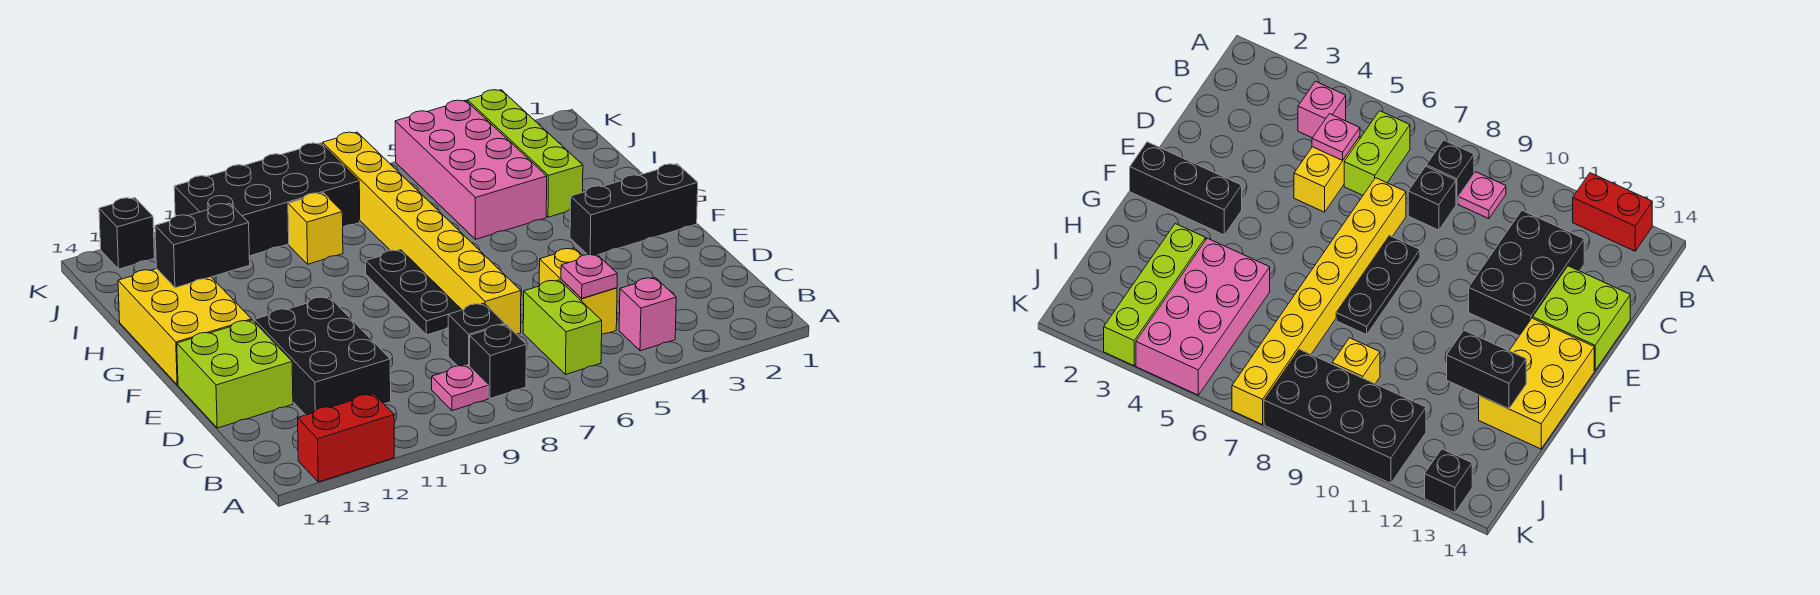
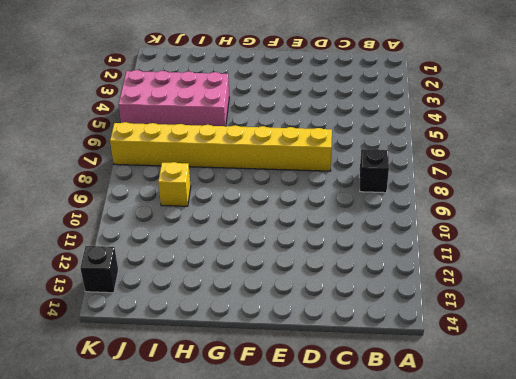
none -> red 1x2 brick [298,394,394,482]
none -> pink 1x1 brick [619,278,676,351]
none -> lime 1x2 brick [523,280,602,375]

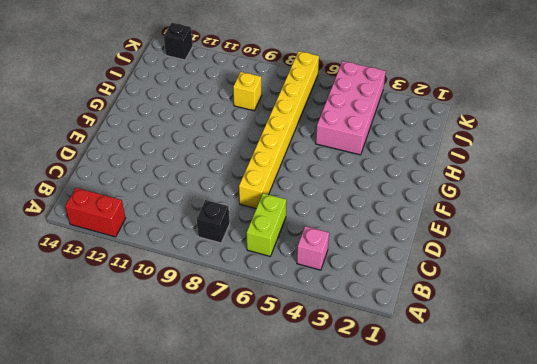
none -> pink 1x1 plate [432,365,488,411]
none -> yellow 1x2 brick [539,248,617,334]
none -> black 1x1 brick [448,303,505,367]

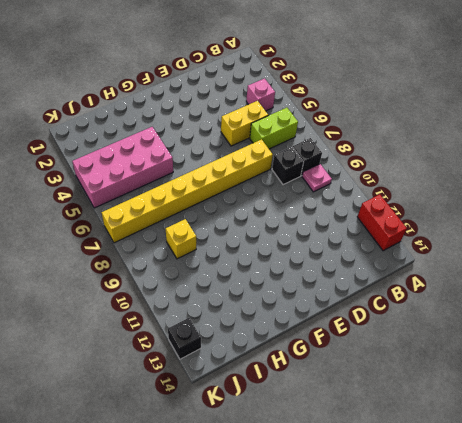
none -> black 2x3 brick [254,297,391,415]
none -> lime 2x2 brick [177,320,293,428]
none -> black 1x3 plate [366,250,462,335]

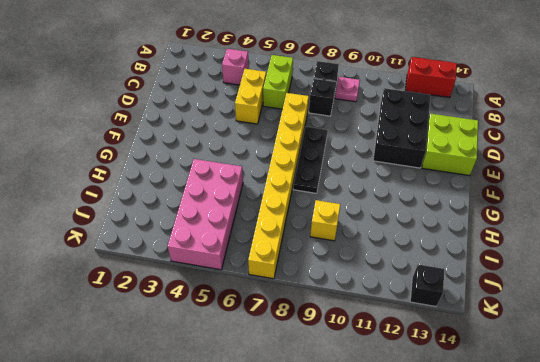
none -> black 1x3 brick [570,164,698,255]
none -> yellow 2x3 brick [118,269,251,385]
none -> lime 1x4 brick [467,90,583,217]

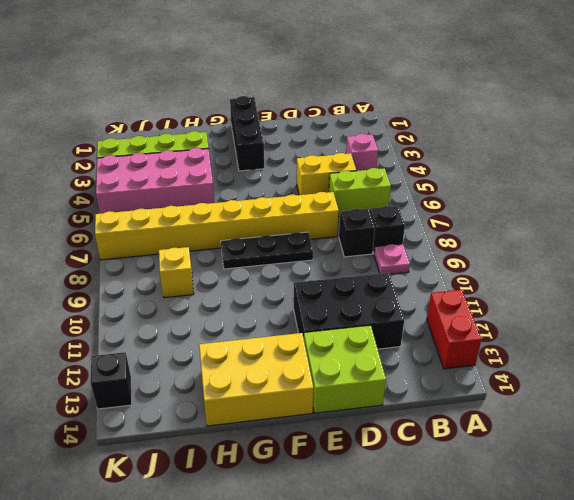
none -> black 2x4 brick [174,143,360,256]
none -> pink 1x1 plate [561,254,617,298]
none -> black 1x2 brick [155,203,250,288]

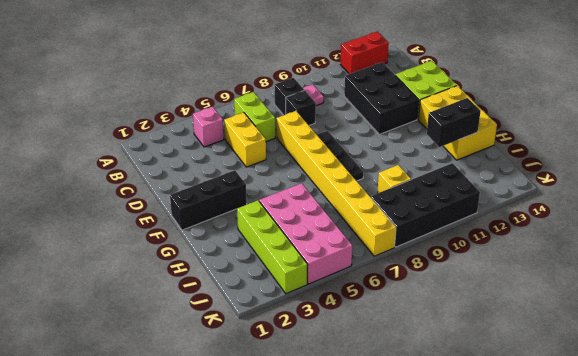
none -> black 1x1 brick [99,198,154,269]
none -> pink 1x1 plate [561,254,617,298]

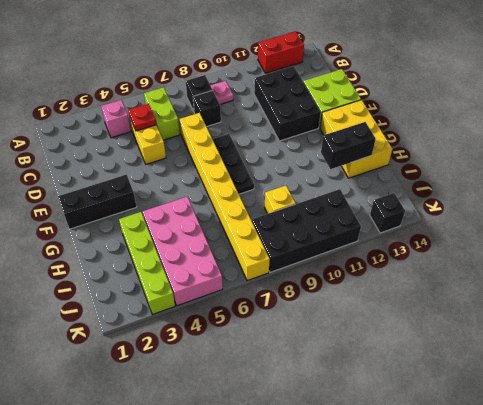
red 1x1 plate [128,104,156,131] -> pink 1x1 plate [561,254,617,298]

